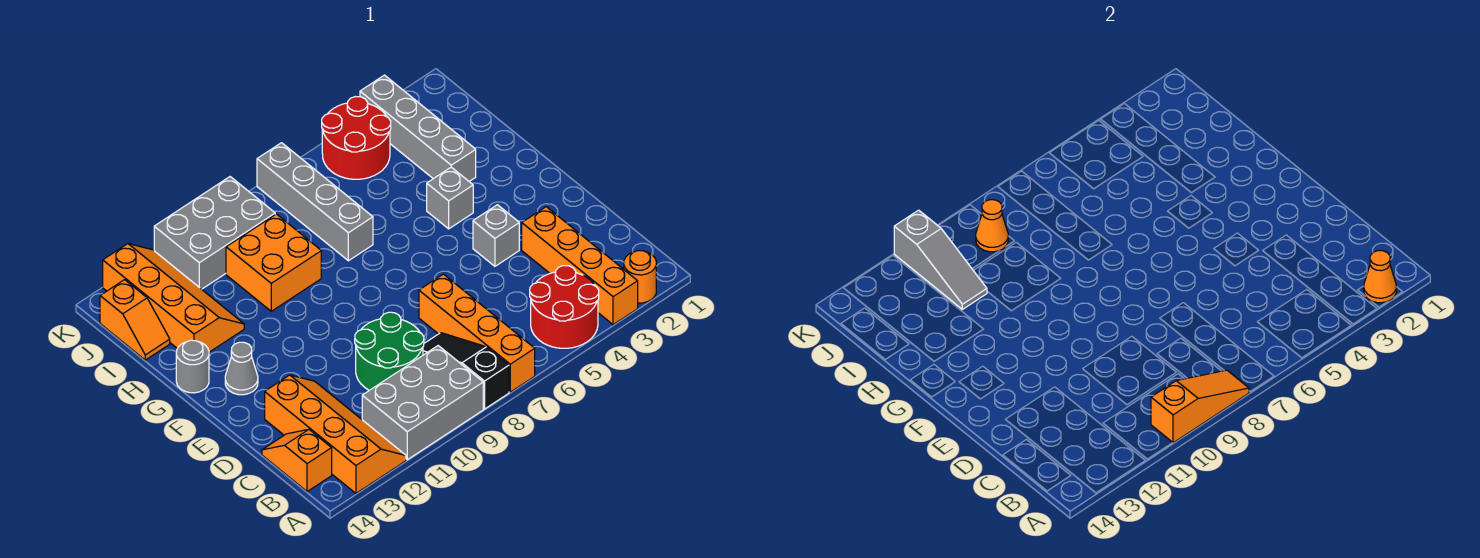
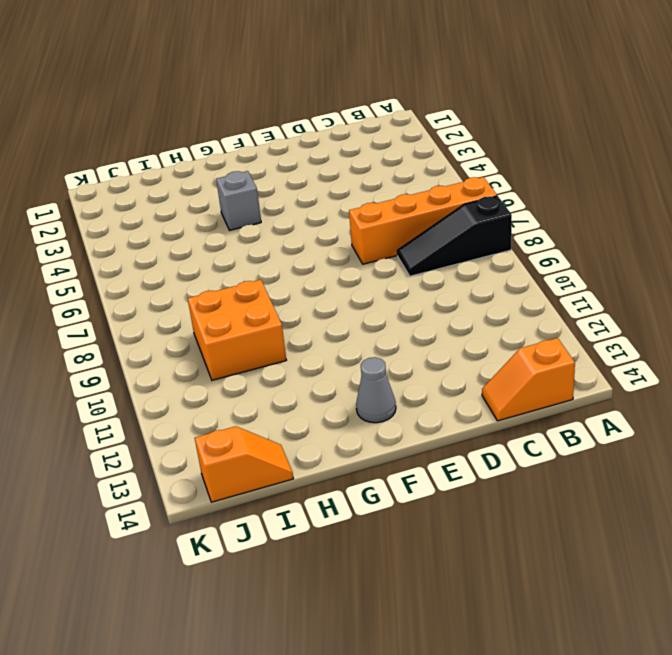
none -> orange 1x1 round brick [624,251,656,303]
none -> orange 1x4 brick [522,207,638,325]
none -> red 2x2 round brick [530,266,599,348]

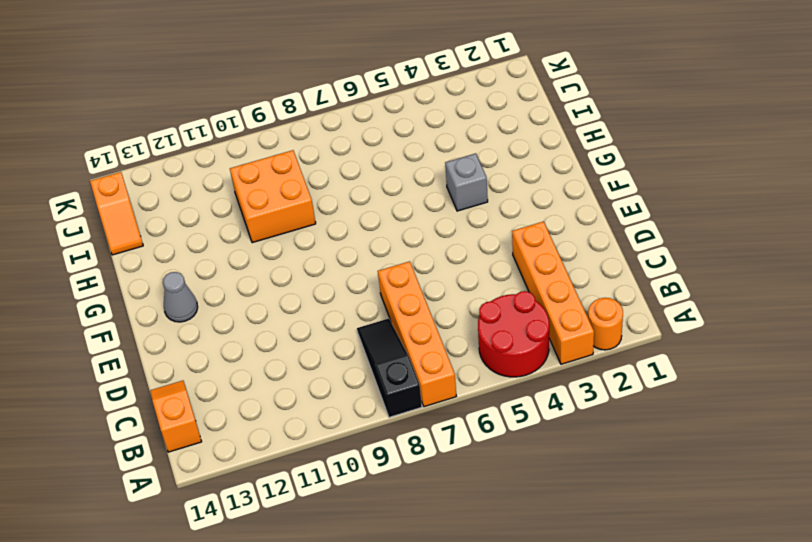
none -> grey 2x3 brick [362,346,483,460]
none -> orange 2x4 slope [265,375,406,493]
none -> green 2x2 round brick [355,312,424,390]

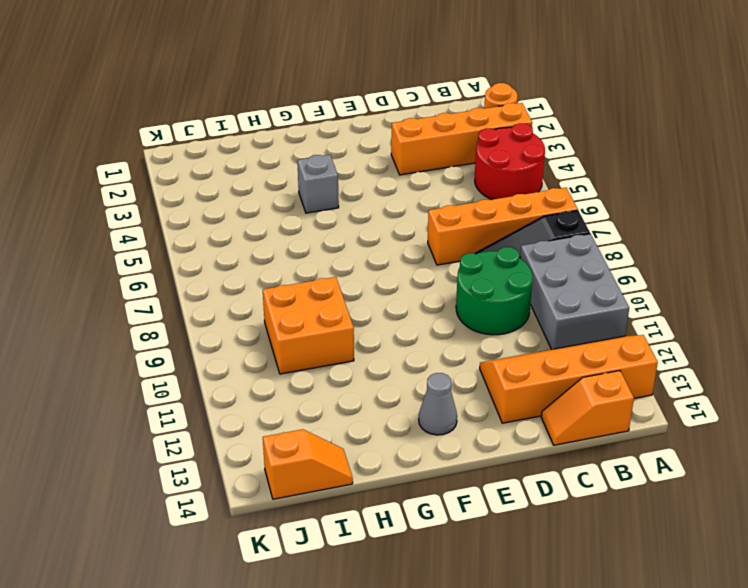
none -> grey 1x1 brick [473,205,519,266]
none -> grey 1x1 round brick [176,340,209,393]
none -> grey 1x4 brick [360,75,476,181]

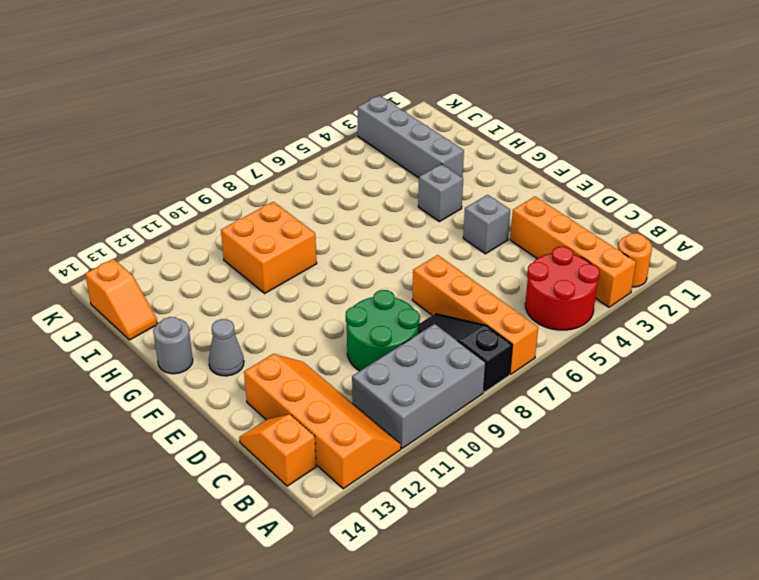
none -> grey 1x4 brick [257,143,373,261]
none -> orange 2x4 slope [103,244,244,352]
none -> red 2x2 round brick [322,97,391,179]

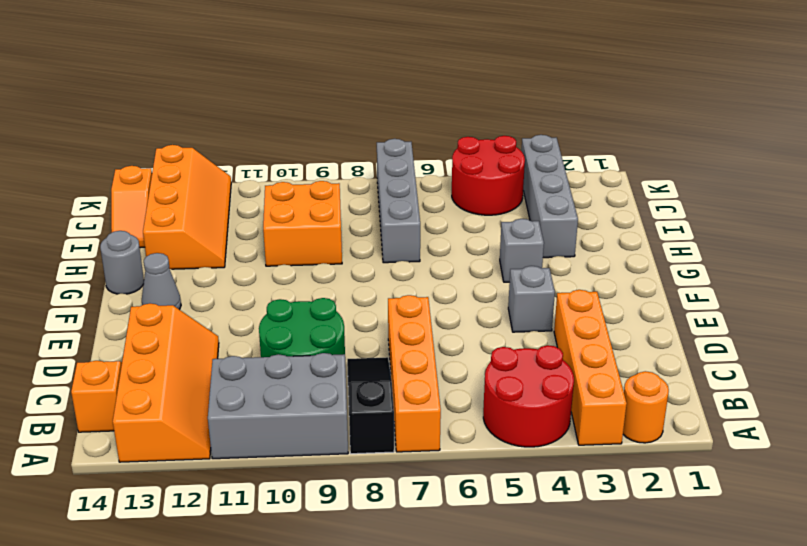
none -> grey 2x3 brick [154,177,275,289]
none -> orange 1x1 cone [1364,251,1396,303]
none -> orange 1x3 slope [1151,370,1249,443]

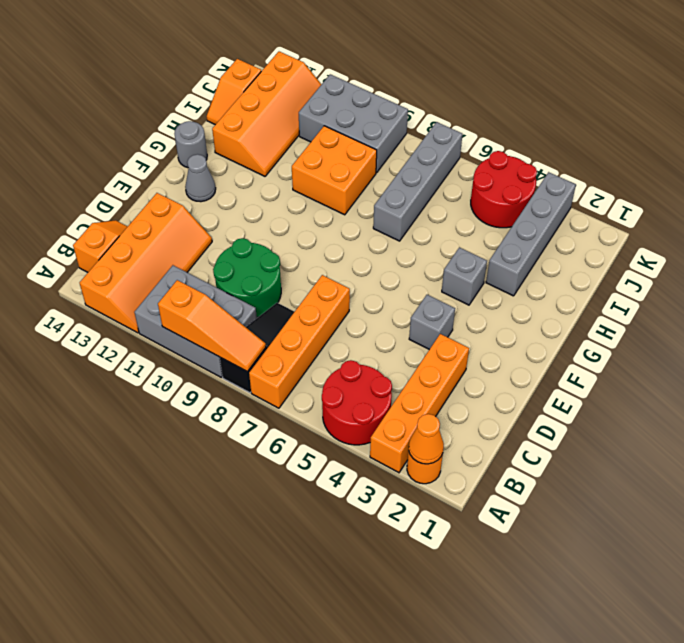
none -> grey 1x3 slope [894,210,987,309]
none -> orange 1x1 cone [976,200,1008,252]

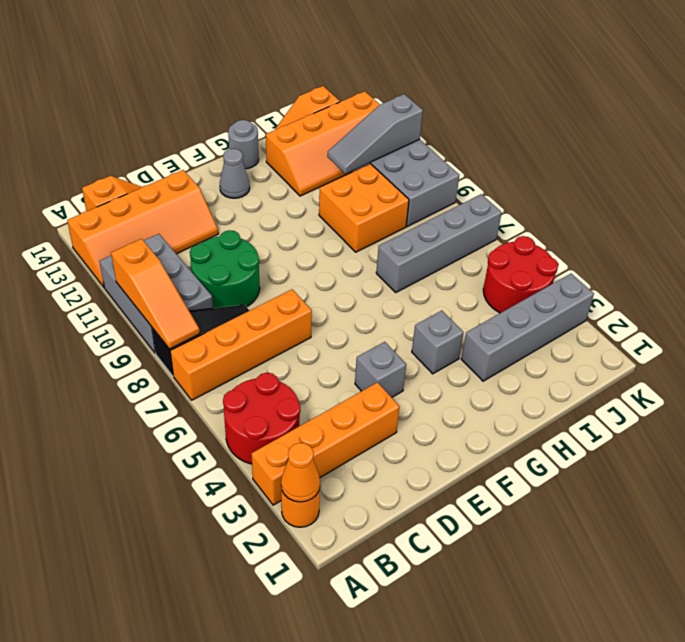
none -> orange 1x1 cone [976,200,1008,252]

